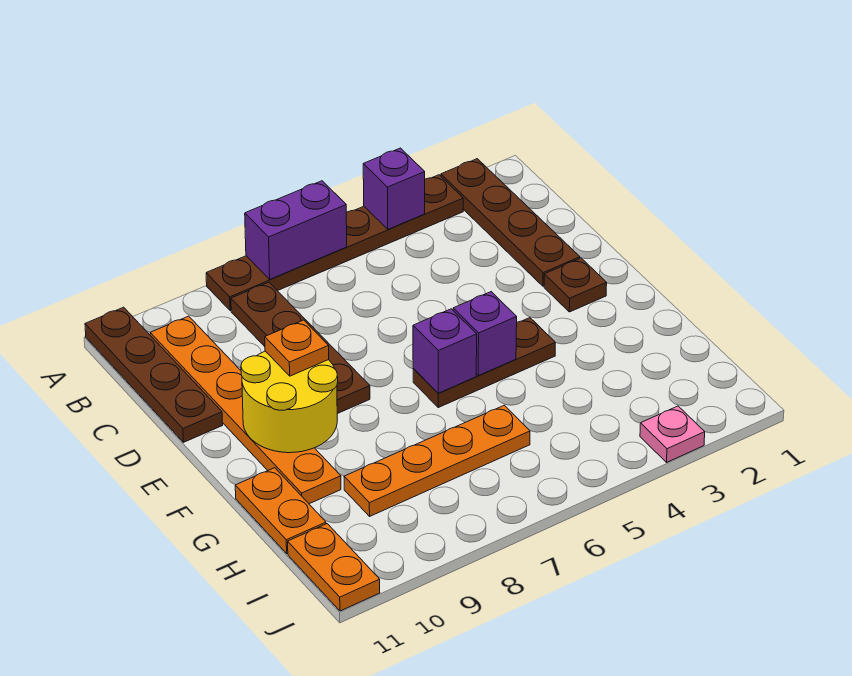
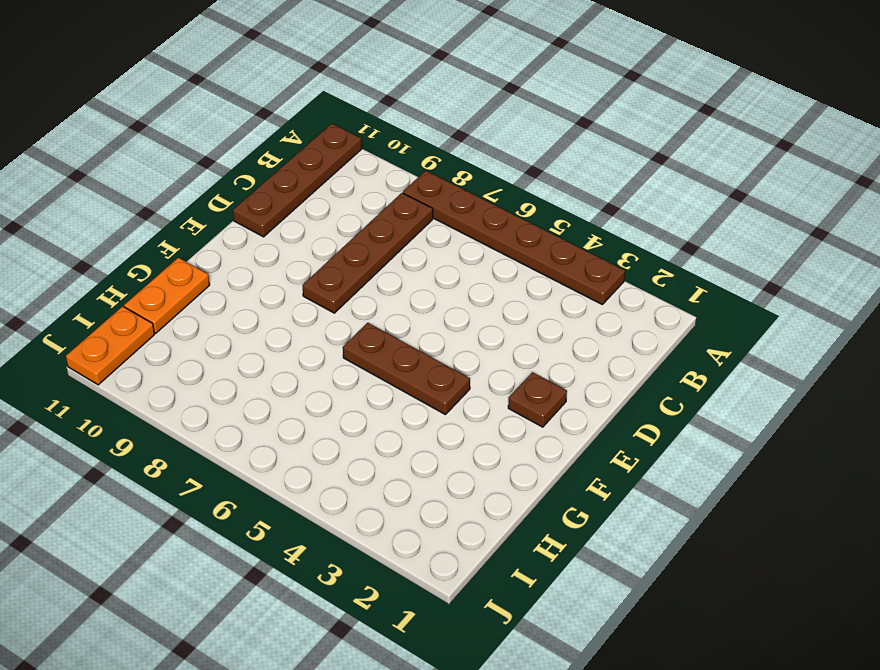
none -> brown 1x4 plate [441,159,580,286]
none -> orange 1x6 plate [150,316,341,504]
none -> orange 1x4 plate [344,405,530,516]

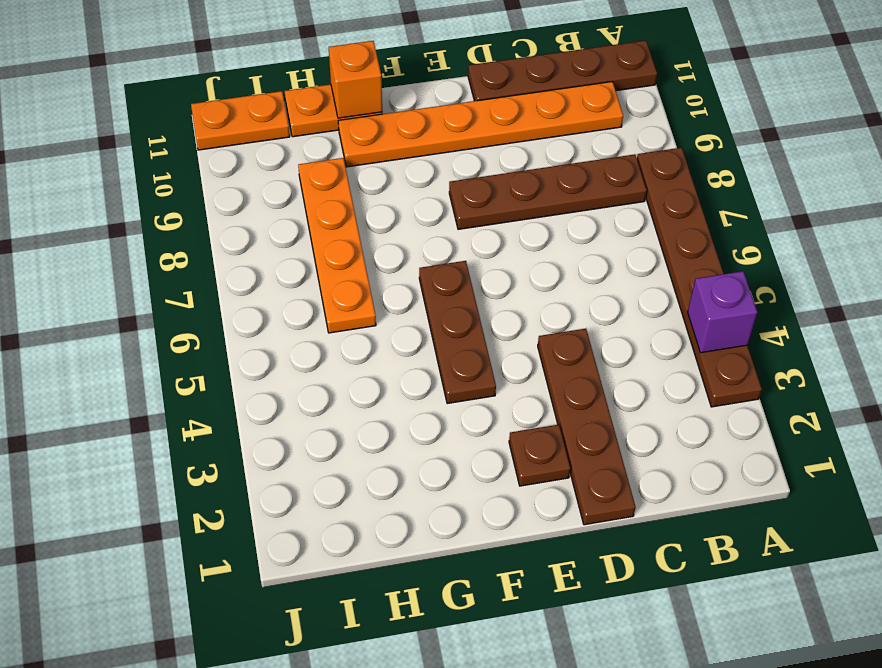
brown 1x4 plate [538,329,636,525] -> brown 1x4 plate turned to [441,159,580,286]
orange 1x1 brick [329,41,382,118] -> none
none -> pink 1x1 plate [640,406,705,462]
none -> purple 1x2 brick [245,181,347,279]
none -> yellow 2x2 round brick [241,351,338,453]

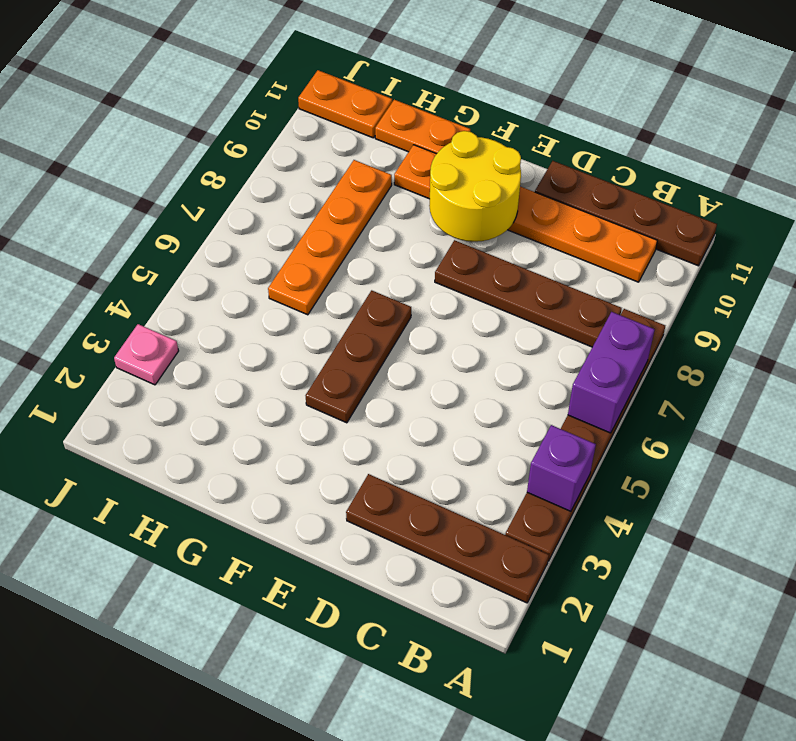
none -> brown 1x1 plate [544,258,607,312]
none -> purple 1x1 brick [453,292,517,376]
none -> purple 1x1 brick [413,309,477,393]

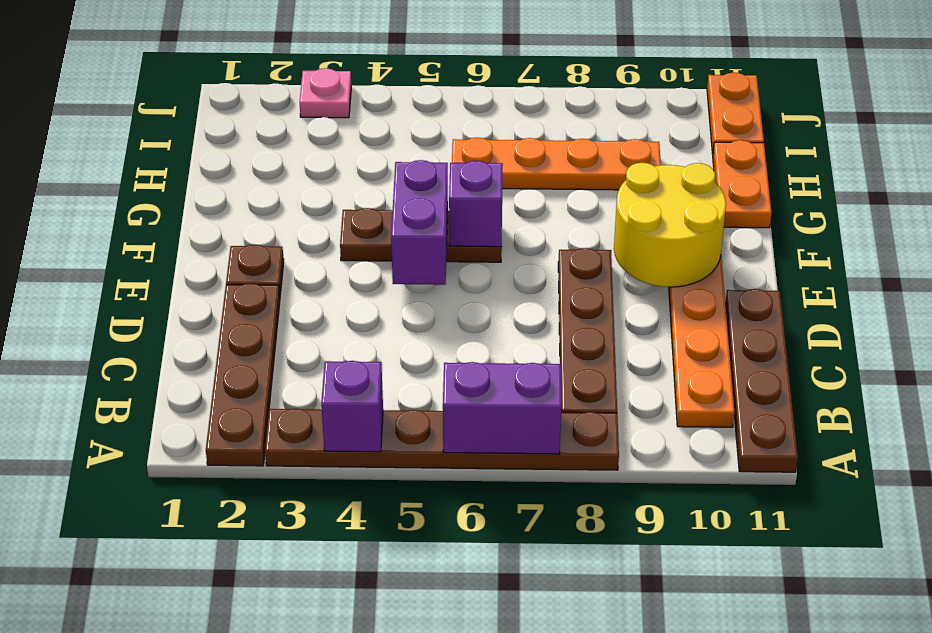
purple 1x2 brick [391,160,448,285] -> purple 1x1 brick [453,292,517,376]
none -> orange 1x1 plate [265,320,329,376]

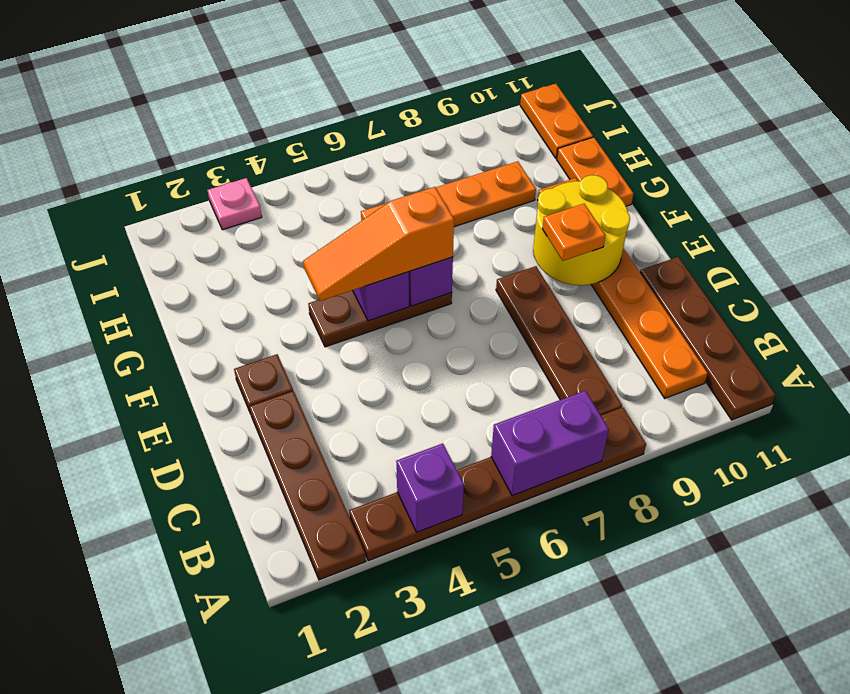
orange 1x3 slope [303,187,454,301] -> none

